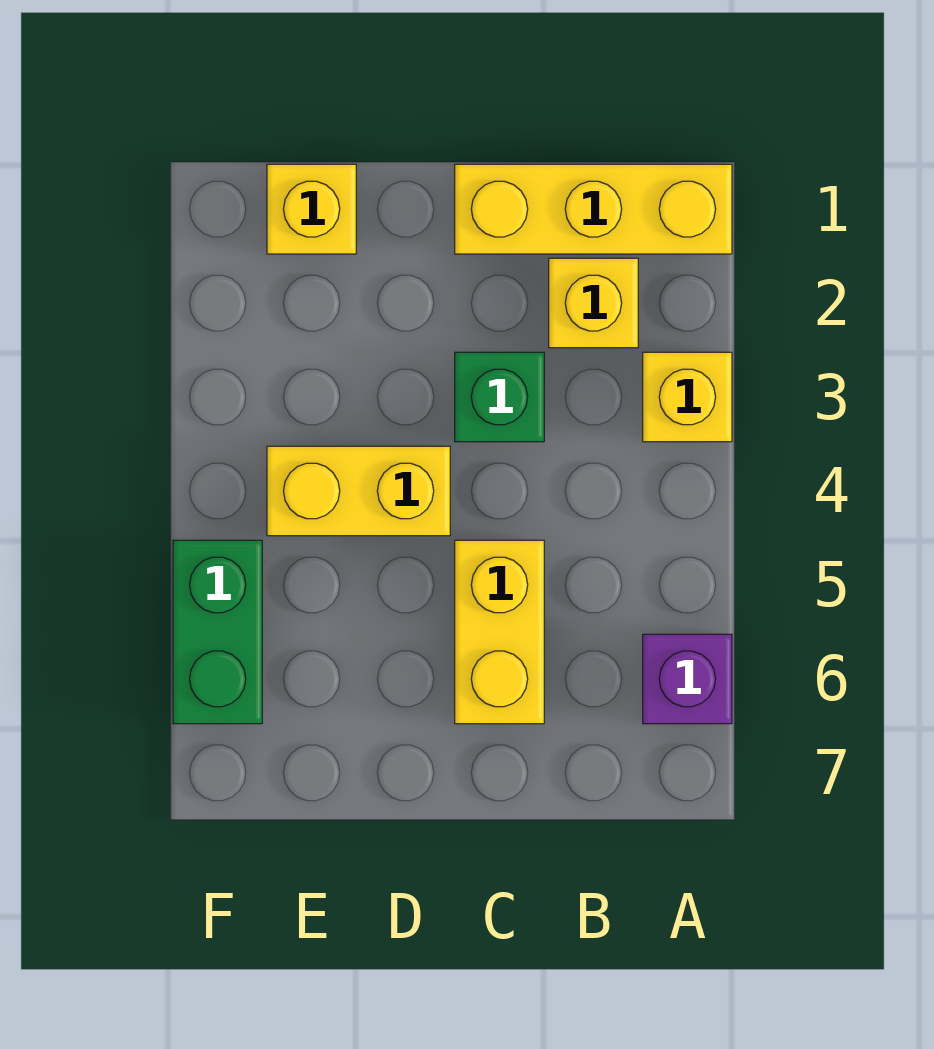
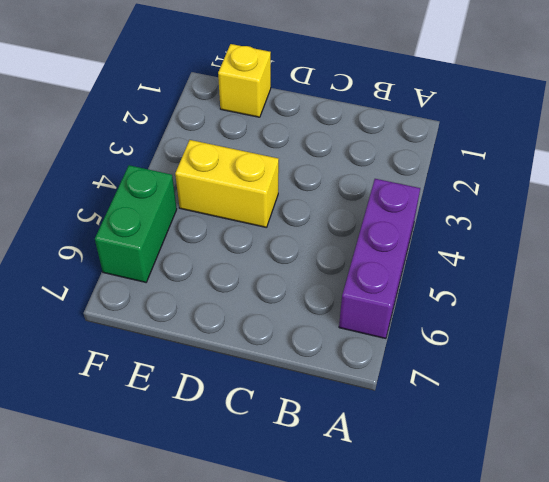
purple 1x3 brick [339,179,420,339] -> purple 1x1 brick [643,634,732,724]
none -> yellow 1x3 brick [455,164,732,254]
none -> yellow 1x1 brick [643,352,732,442]

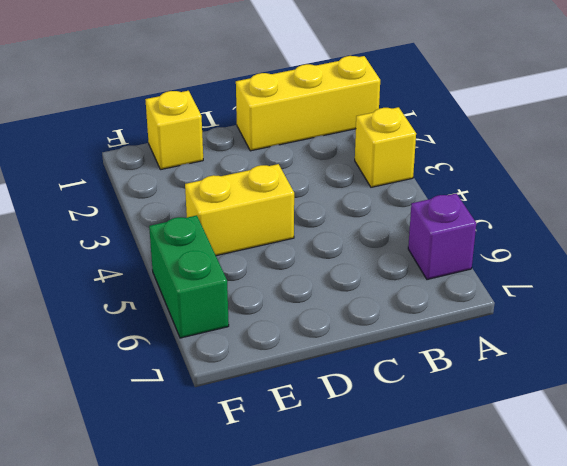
none -> yellow 1x1 brick [549,258,638,348]
none -> green 1x1 brick [455,352,544,442]

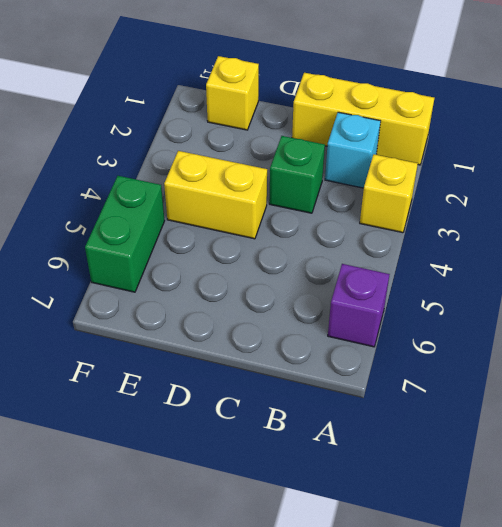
cyan 1x1 brick [325,112,381,188] -> yellow 1x1 brick [549,258,638,348]
none -> yellow 1x2 brick [455,540,544,724]

